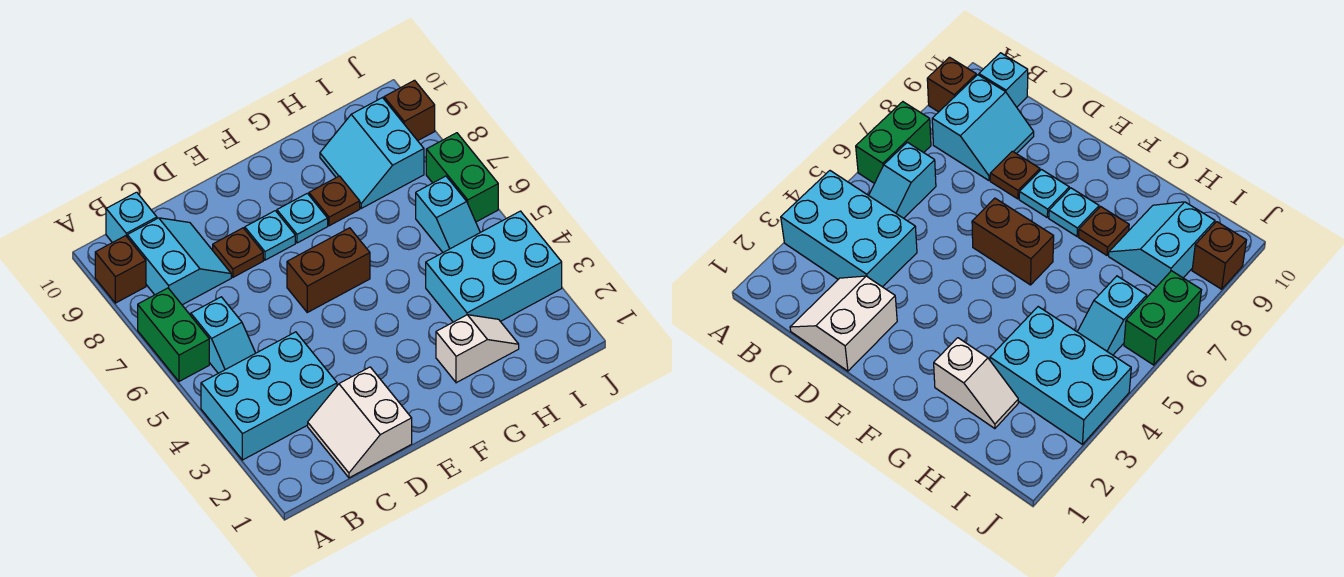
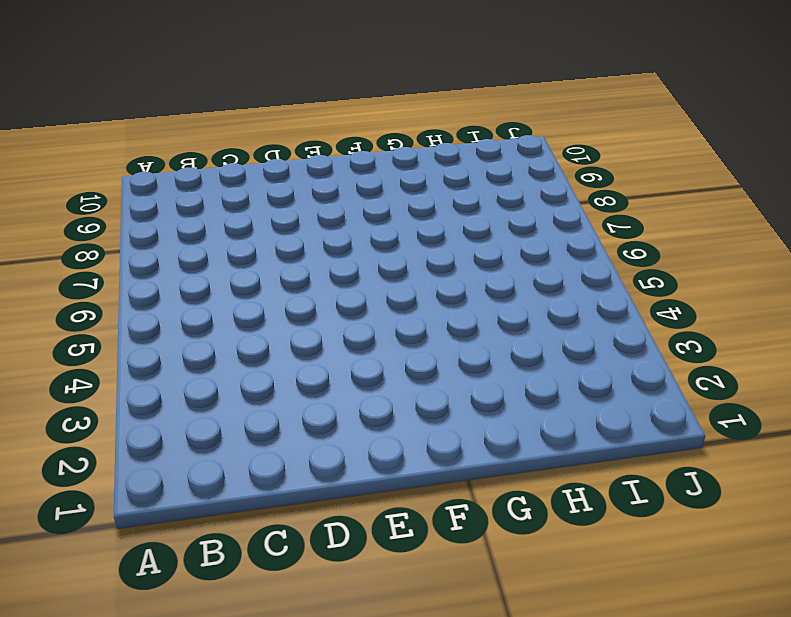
none -> cyan 2x3 brick [201,332,337,460]
none -> green 1x2 brick [138,288,209,381]
none -> brown 1x1 brick [95,236,146,303]

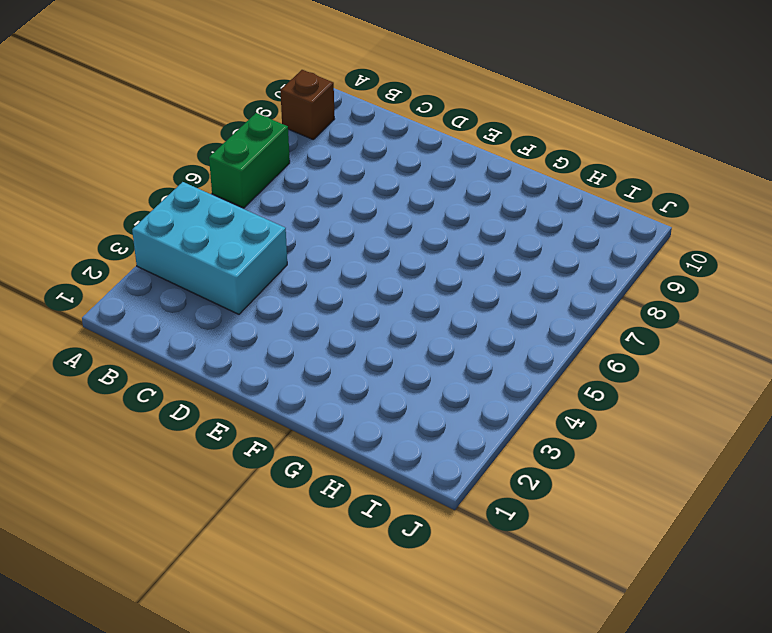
none -> cyan 1x2 slope [191,297,255,373]
none -> cyan 2x2 slope [127,218,231,305]
none -> cyan 1x1 brick [106,192,157,243]

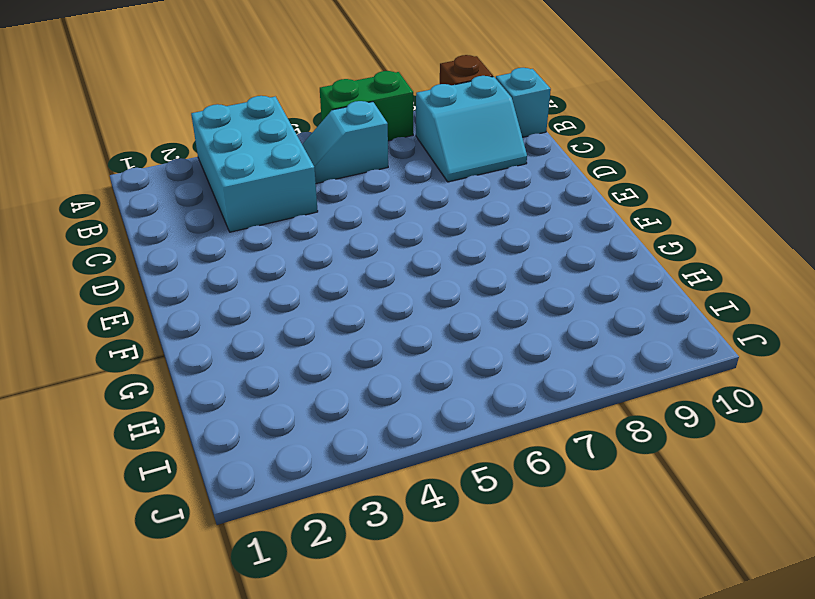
none -> white 2x2 slope [308,367,412,478]
none -> brown 1x1 plate [213,228,263,277]
none -> brown 1x2 brick [287,228,370,312]

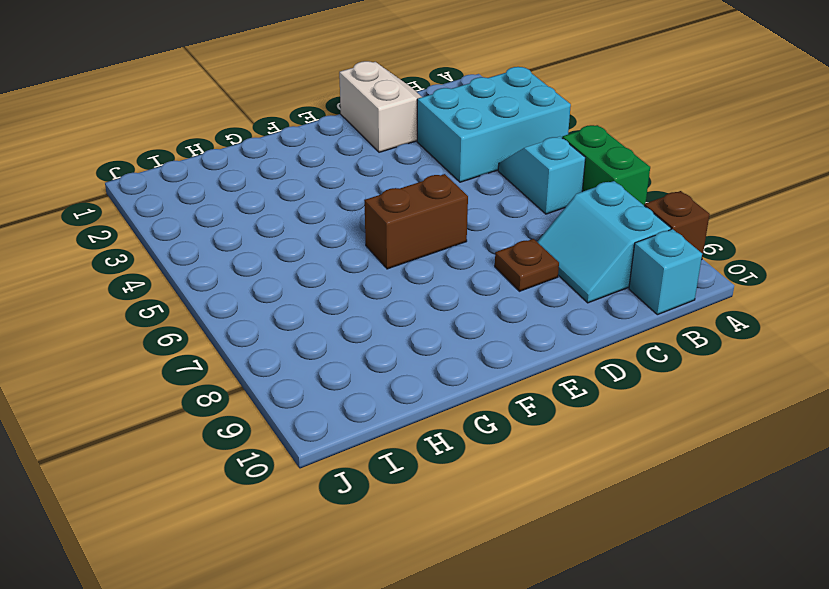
none -> cyan 1x1 plate [245,211,295,260]
none -> cyan 1x1 plate [277,193,328,243]
none -> white 1x2 slope [436,315,519,383]

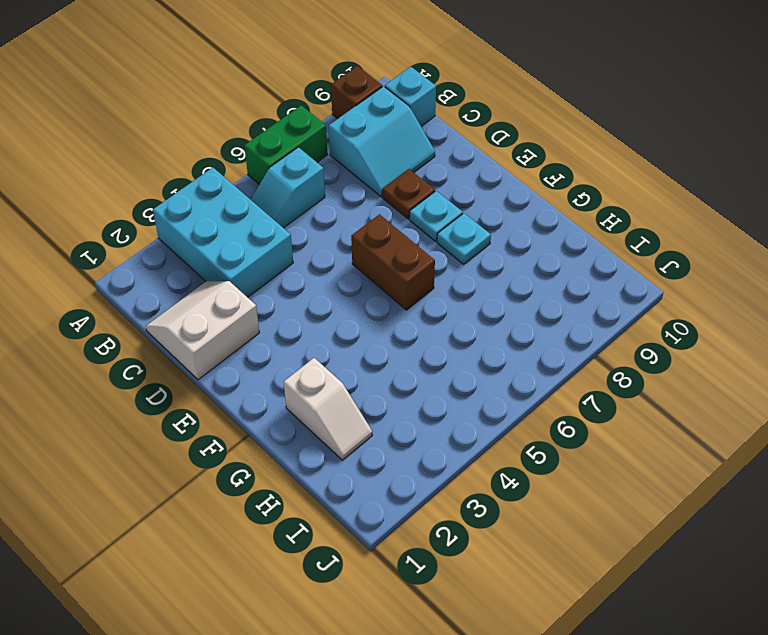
none -> brown 1x1 plate [309,176,360,226]
none -> cyan 2x3 brick [426,211,562,322]
none -> cyan 2x2 slope [320,98,424,208]

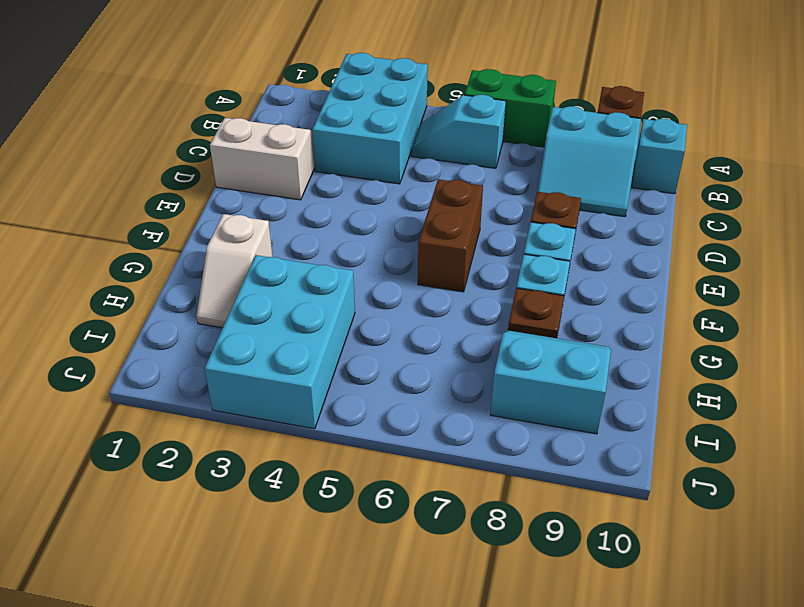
none -> cyan 1x2 slope [416,176,480,252]
none -> green 1x2 brick [426,133,498,222]
none -> brown 1x1 brick [384,80,435,141]

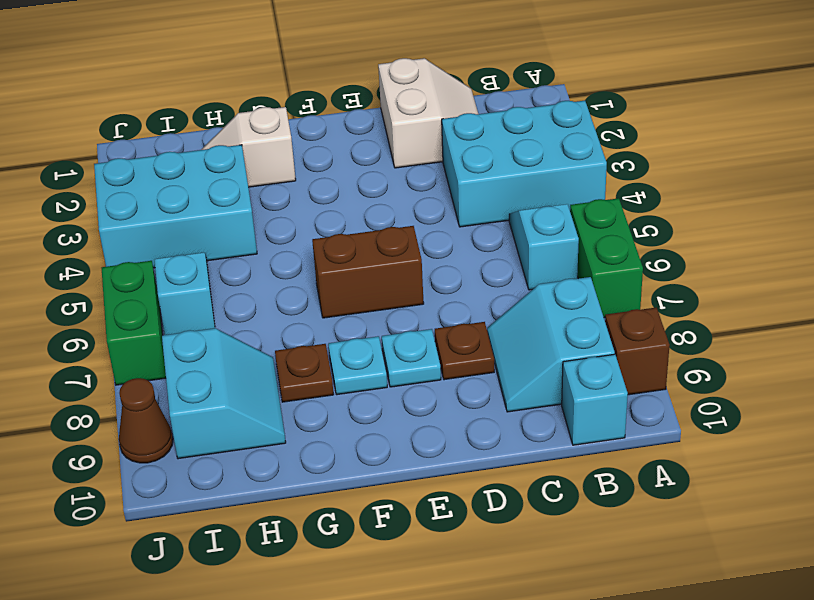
brown 1x1 cone [119,378,173,463] -> brown 1x1 brick [384,80,435,141]

